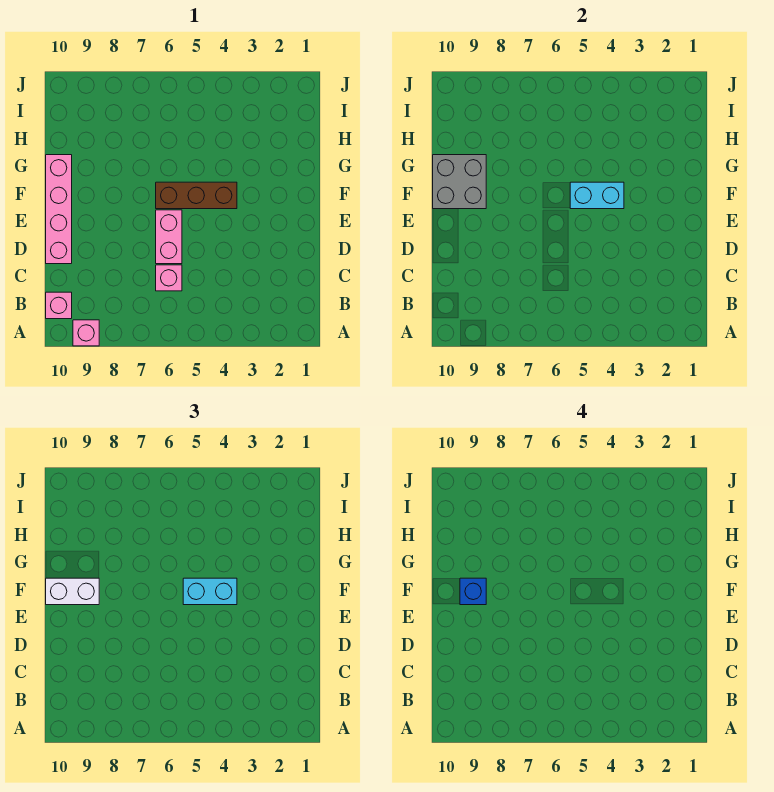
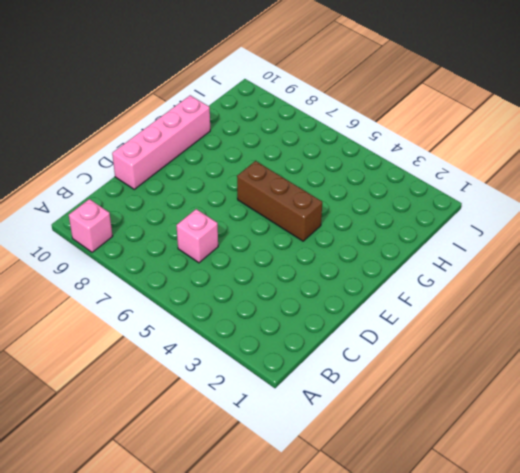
none -> pink 1x1 brick [46,292,72,319]
none -> pink 1x2 brick [156,210,182,264]

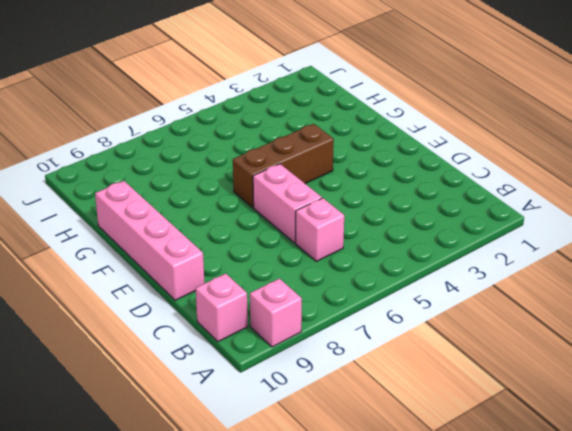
none -> cyan 1x2 brick [570,182,624,209]
none -> grey 2x2 brick [433,155,486,209]

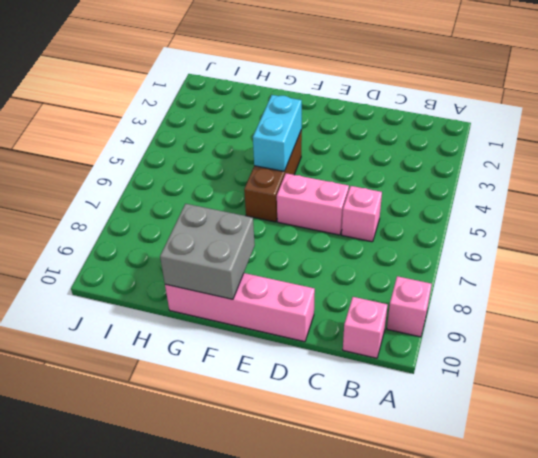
none -> cyan 1x2 brick [183,578,237,605]
none -> white 1x2 brick [46,578,99,605]

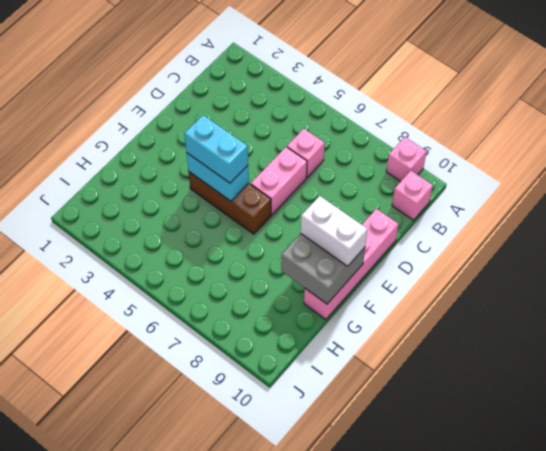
none -> blue 1x1 brick [460,578,486,605]

